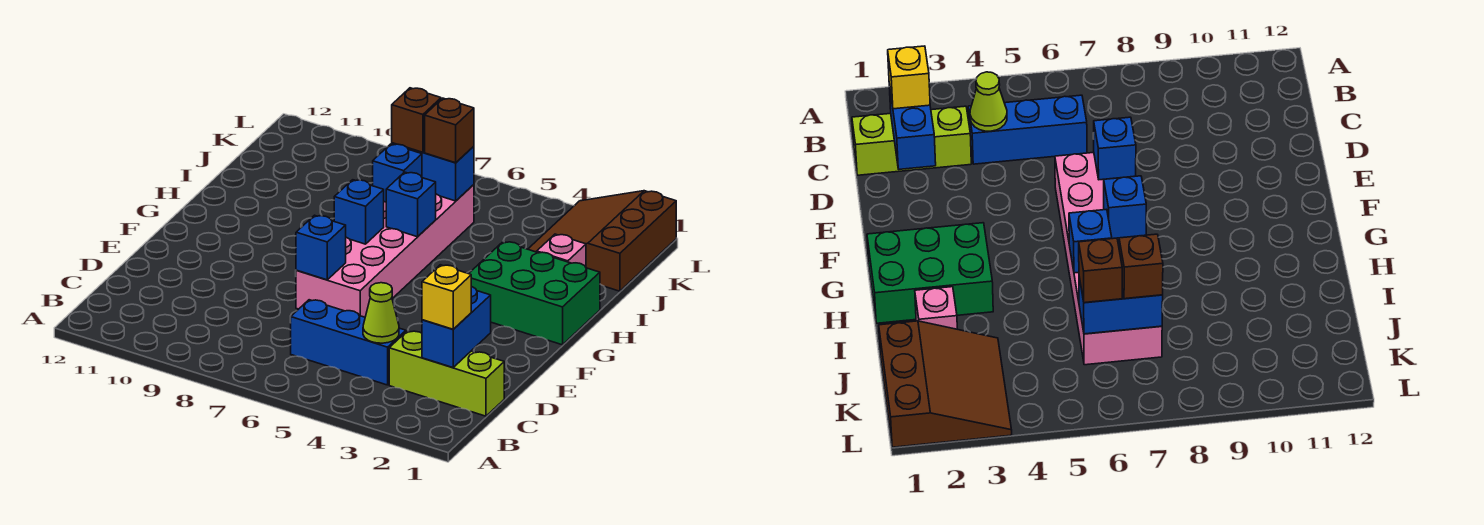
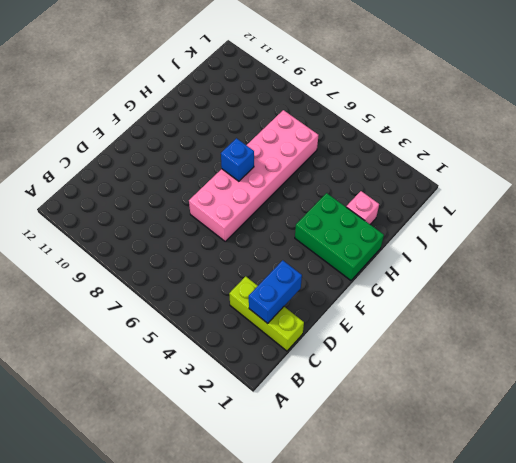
none -> blue 1x3 brick [291,300,406,385]
none -> brown 3x3 slope [528,191,676,291]
none -> lime 1x1 cone [363,283,399,343]

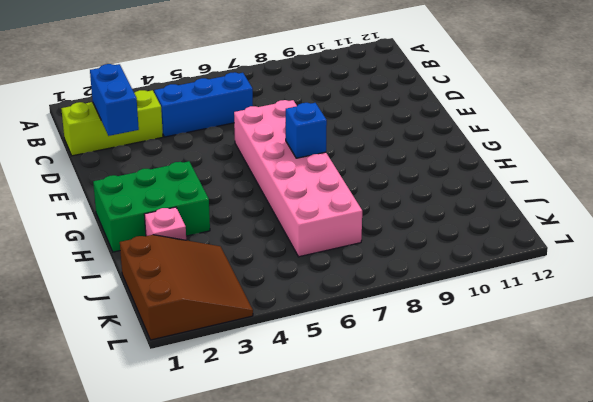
none -> lime 1x1 cone [363,283,399,343]
none -> blue 1x1 brick [296,215,346,280]
none -> blue 1x1 brick [386,172,436,237]

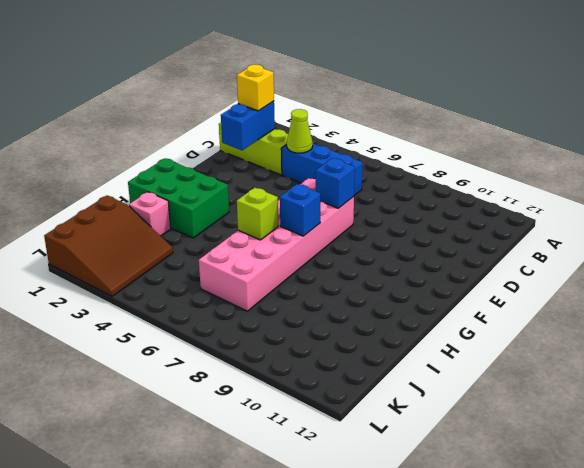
lime 1x1 brick [237,188,278,240] -> blue 1x1 brick [386,172,436,237]
none -> blue 1x1 brick [373,144,422,202]
none -> blue 1x2 brick [392,143,474,201]
none -> brown 1x1 brick [425,98,474,163]

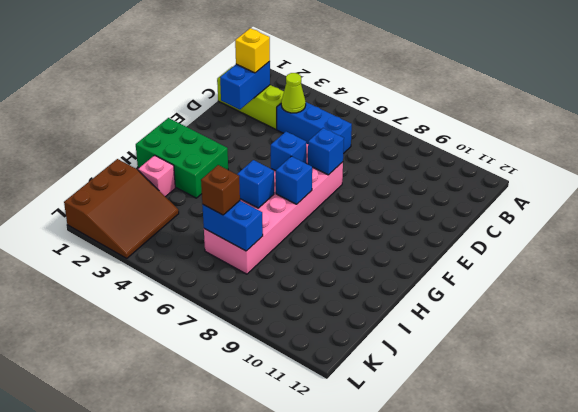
blue 1x1 brick [271,132,306,171] -> blue 1x1 brick moved to [373,144,422,202]
none -> brown 1x1 brick [392,88,441,152]

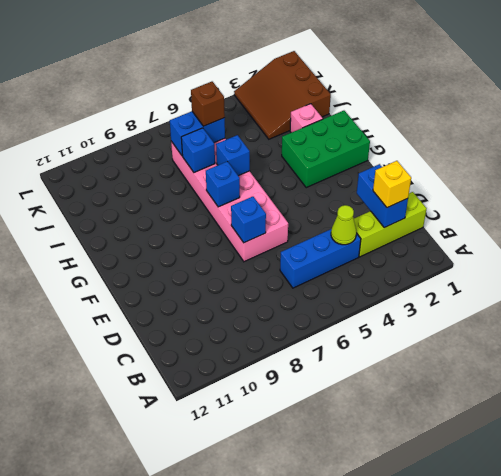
none -> brown 1x1 brick [392,88,441,152]

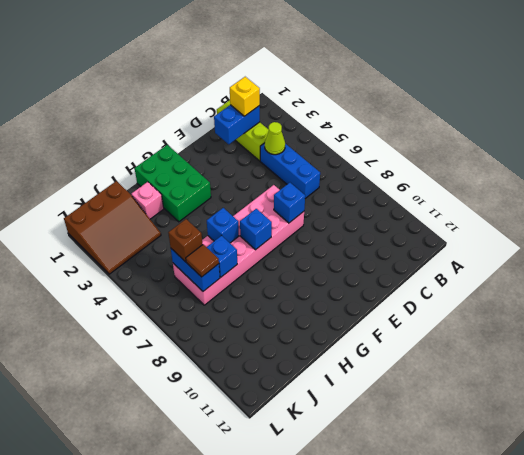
brown 1x1 tile [186,245,219,277] -> brown 1x1 brick [392,88,441,152]

